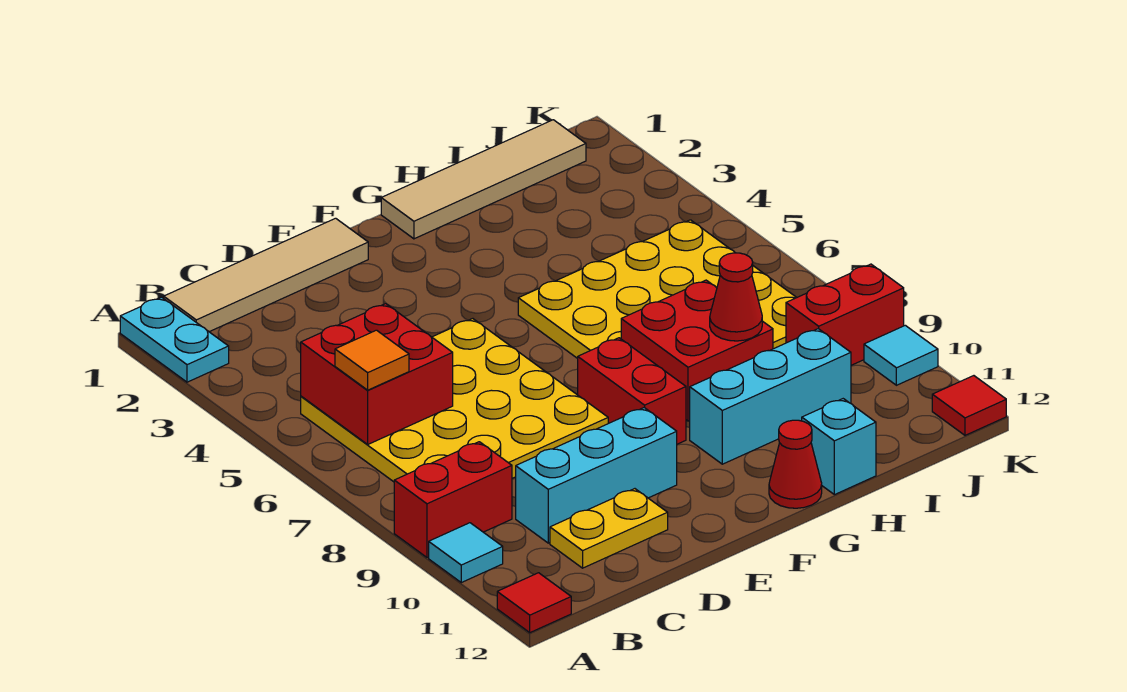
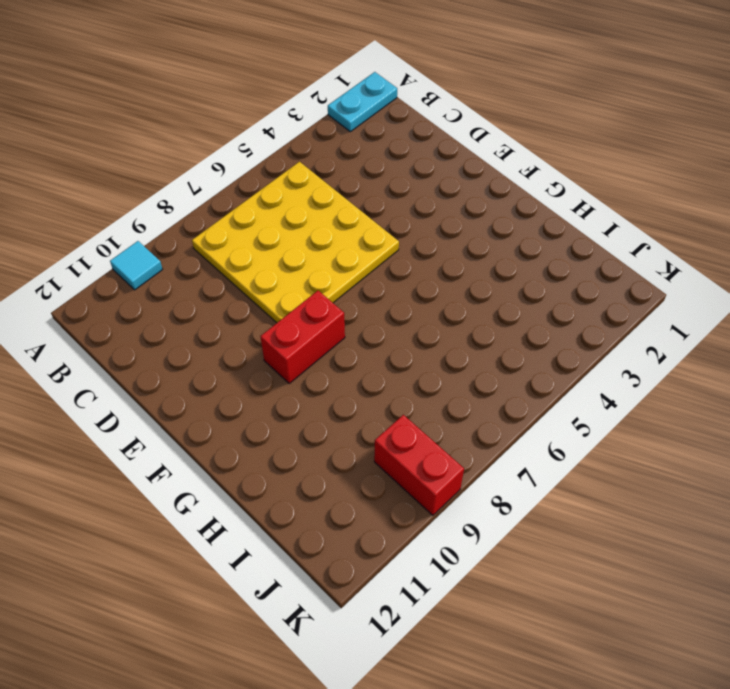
none -> red 1x2 brick [394,442,512,557]
none -> red 1x1 tile [497,573,571,633]
none -> tan 1x4 tile [164,218,368,332]

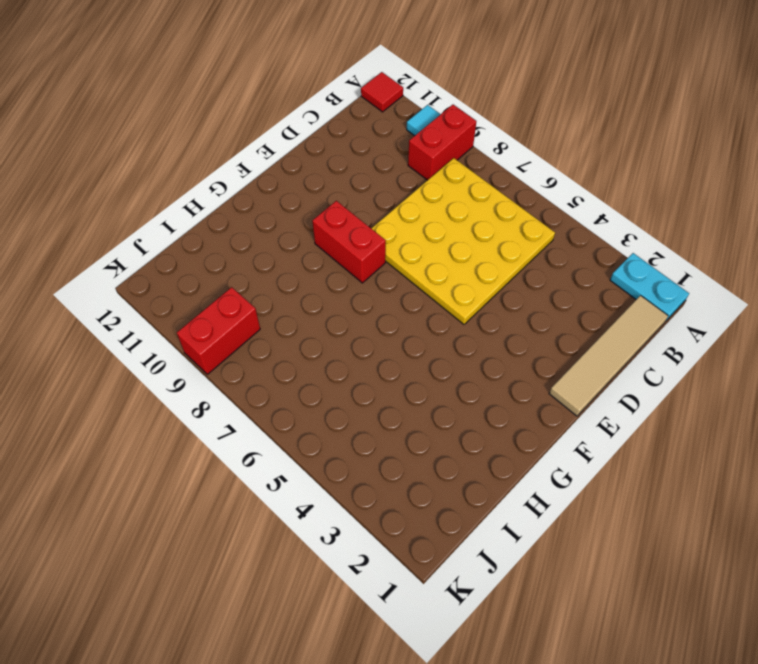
none -> cyan 1x3 brick [516,408,677,543]
none -> yellow 1x2 plate [550,489,668,568]
none -> tan 1x4 tile [381,120,586,239]

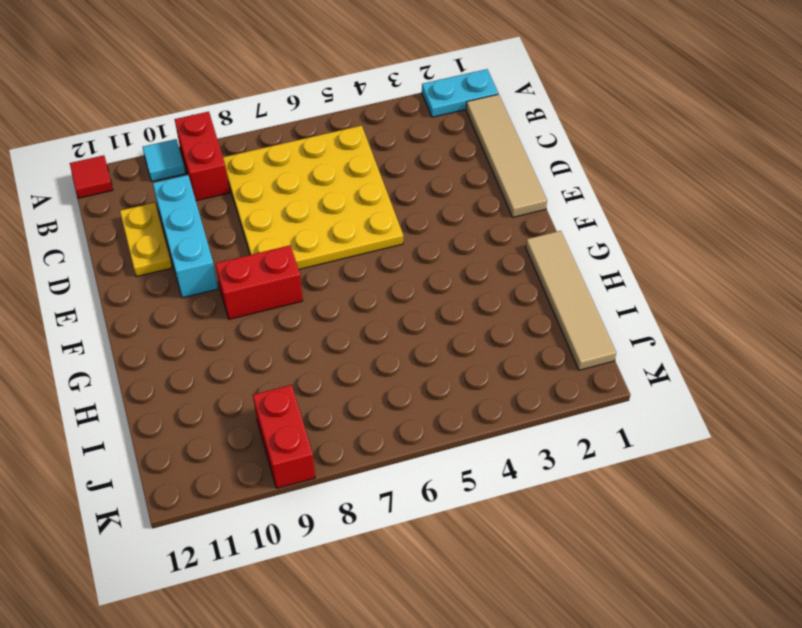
none -> yellow 4x4 plate [518,220,797,359]
none -> cyan 1x3 brick [690,329,851,464]
none -> red 1x1 cone [769,420,822,508]

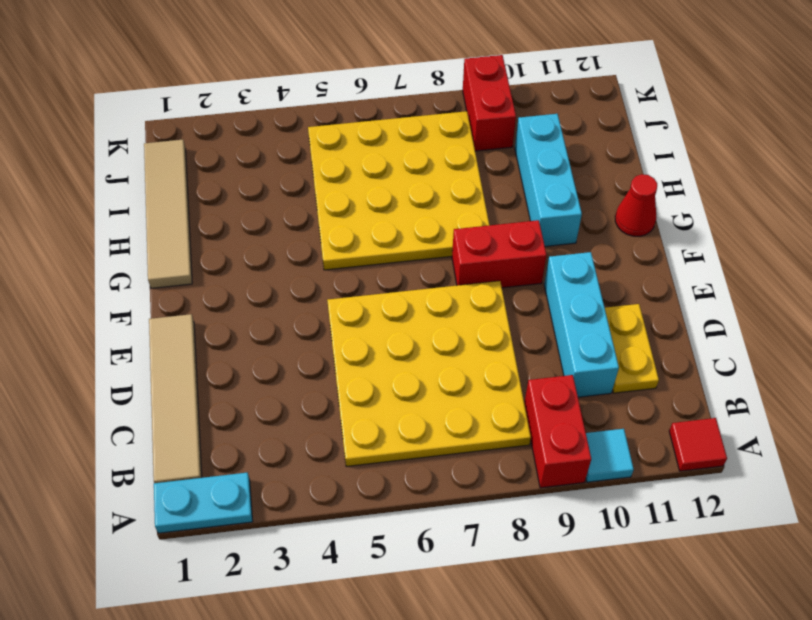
none -> cyan 1x1 brick [802,399,876,495]
none -> cyan 1x1 tile [864,325,938,385]
none -> red 1x1 tile [932,376,1006,435]

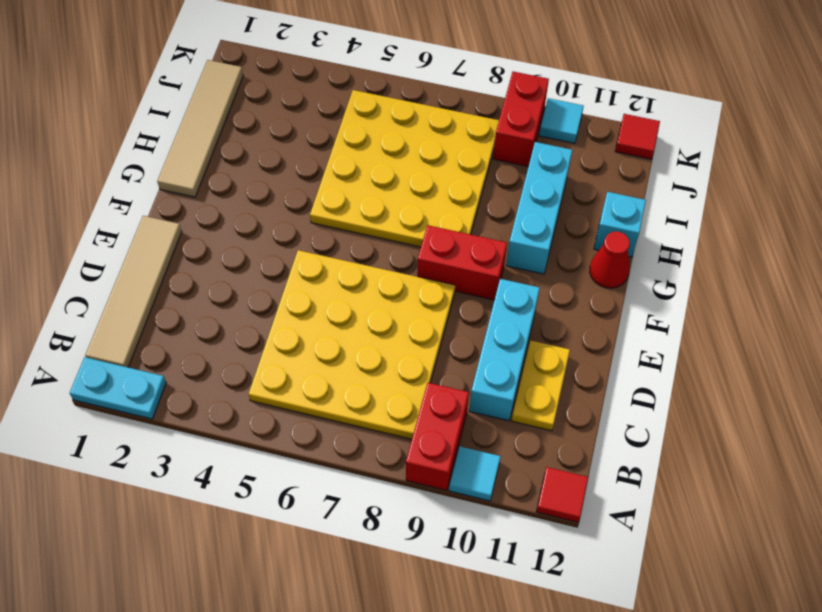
none -> red 2x2 brick [301,304,453,444]
none -> red 2x2 brick [621,280,773,421]
none -> orange 1x1 tile [335,330,409,390]

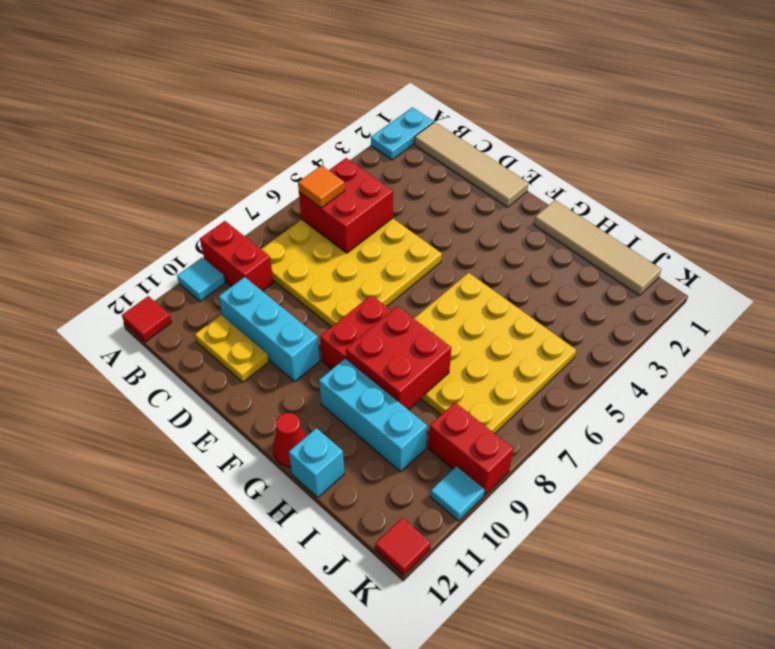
none -> red 1x1 cone [710,253,762,341]

